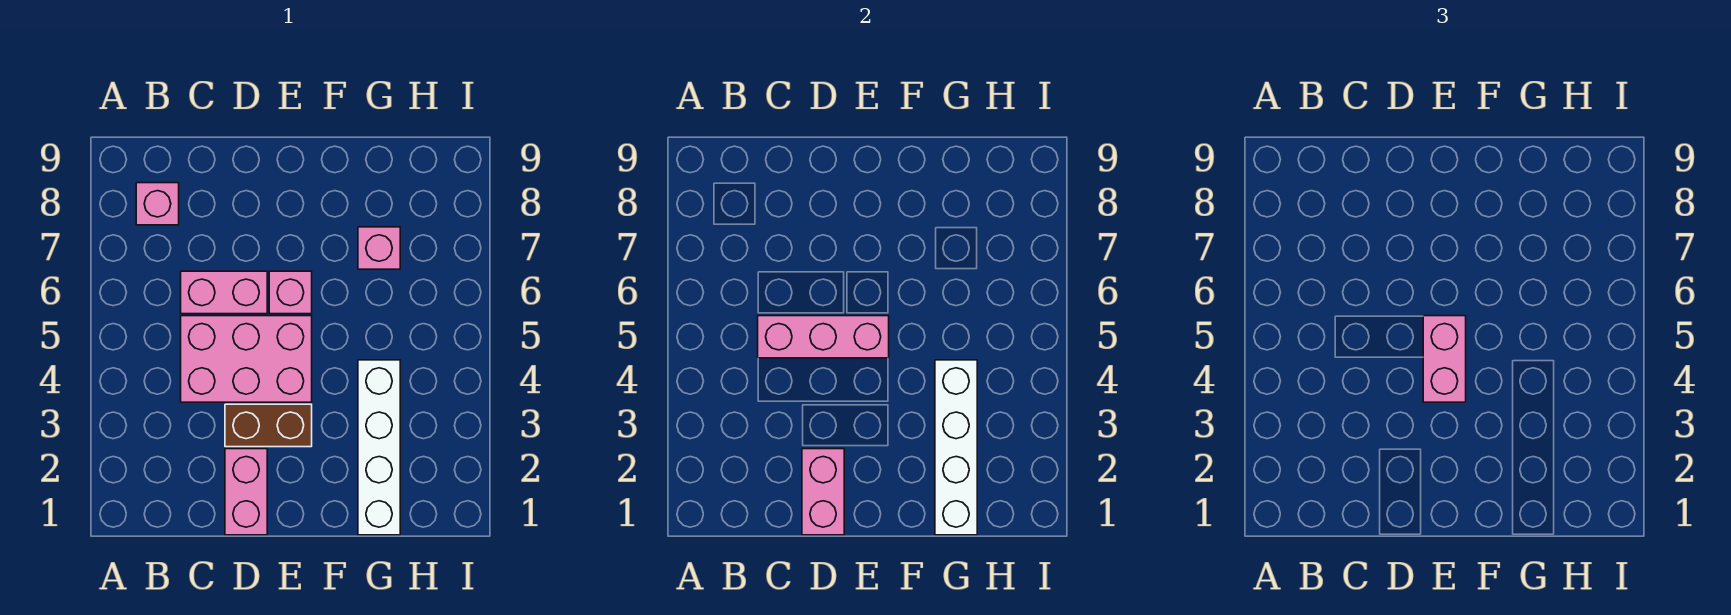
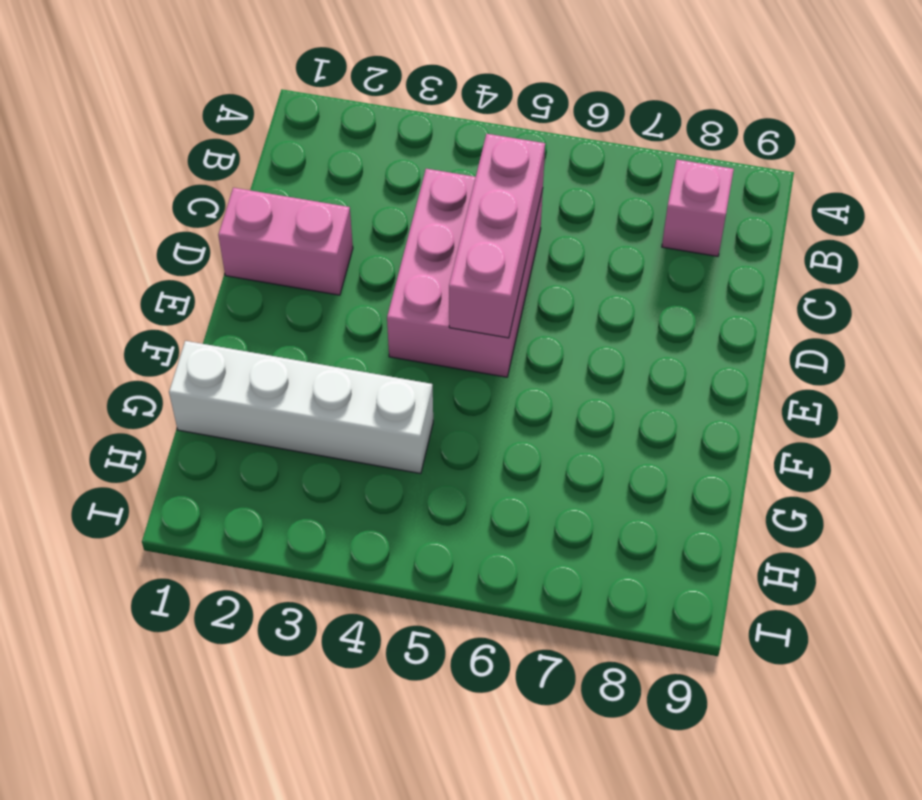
none -> pink 1x2 brick [181,271,267,314]
none -> brown 1x2 brick [225,404,312,447]
none -> pink 1x1 brick [269,271,312,314]

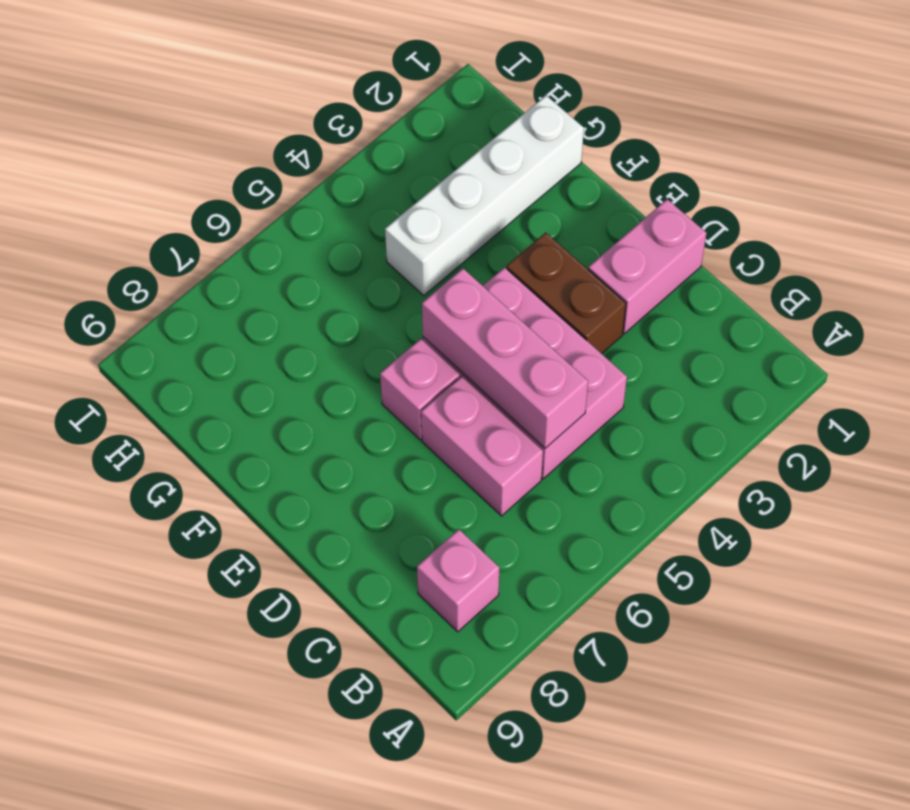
none -> pink 1x1 brick [358,227,400,269]
none -> pink 1x2 brick [802,449,844,535]
none -> white 1x4 brick [935,360,977,535]

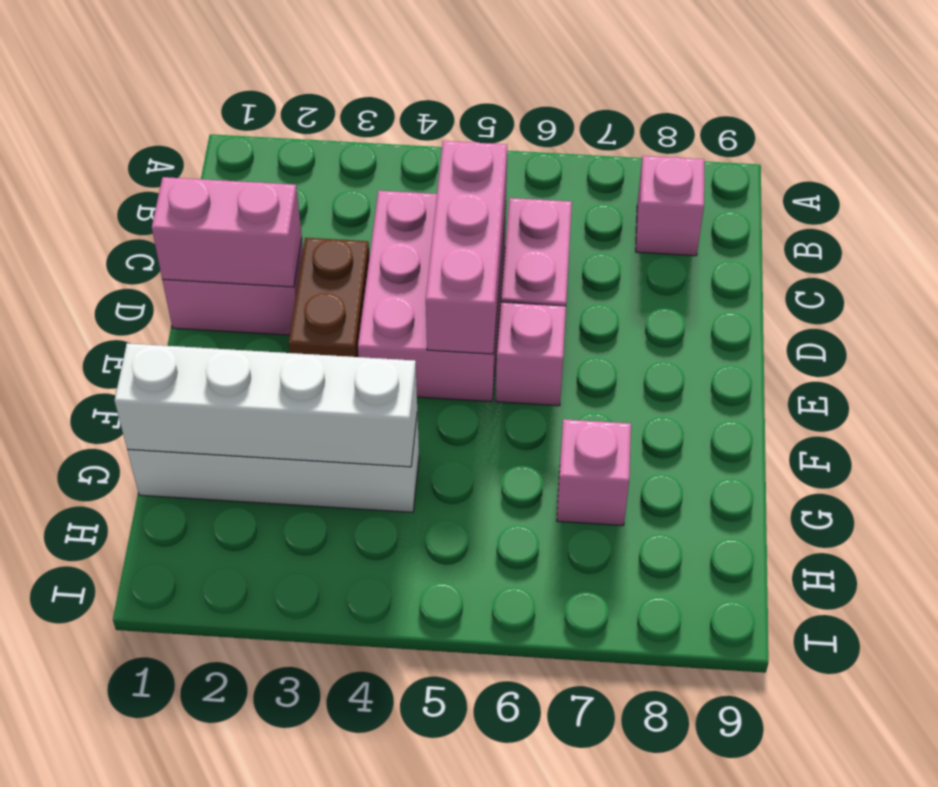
none -> pink 1x2 brick [1423,316,1466,402]

